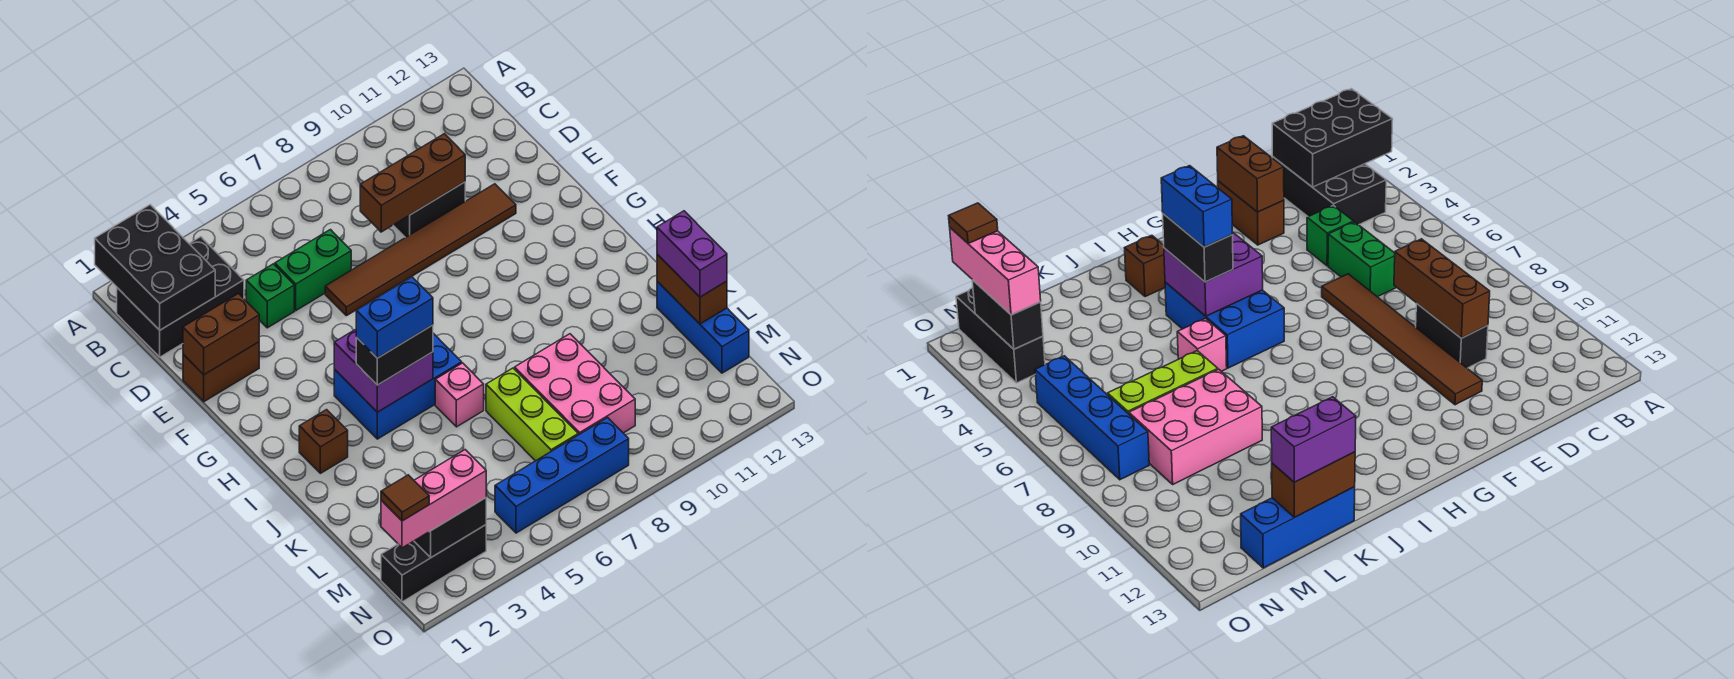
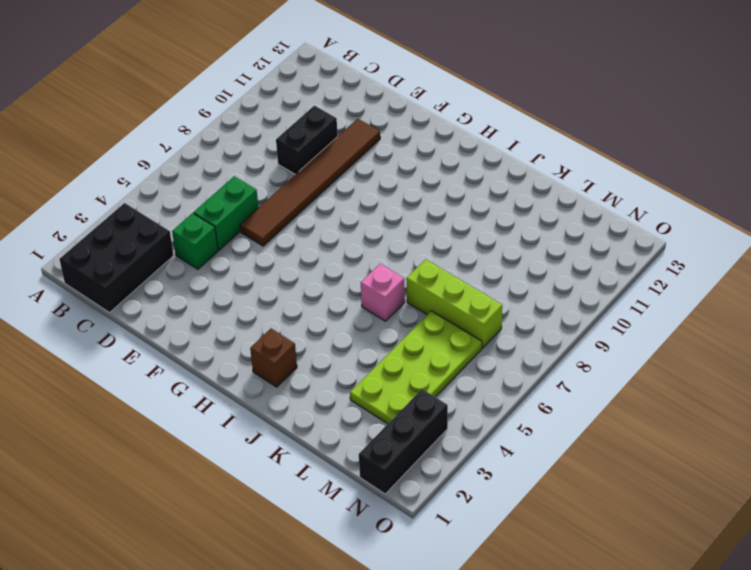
lime 2x4 plate [350,311,482,424] -> none
none -> brown 1x2 brick [183,342,259,402]
none -> blue 2x3 brick [334,333,462,439]
none -> pink 2x3 brick [515,334,635,435]

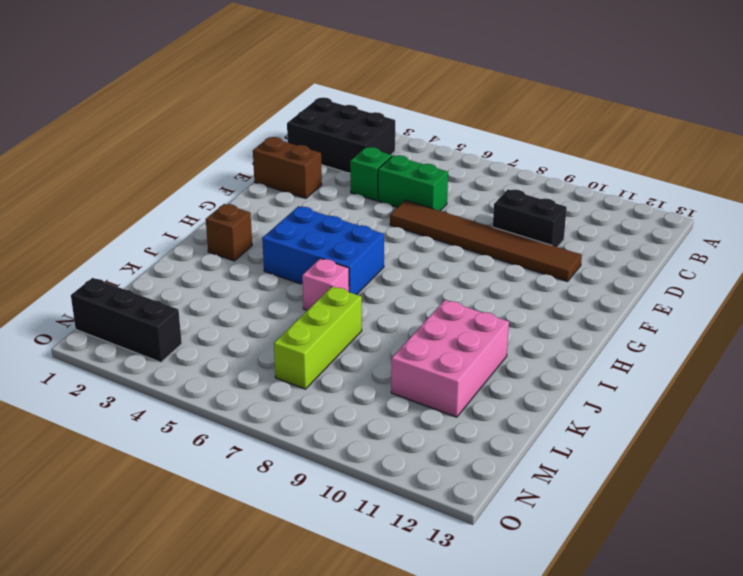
pink 2x3 brick [391,300,509,417] -> pink 2x3 brick moved to [515,334,635,435]
none -> blue 1x3 brick [657,281,749,373]
none -> blue 1x4 brick [495,418,629,533]
none -> black 2x3 brick [95,205,215,330]

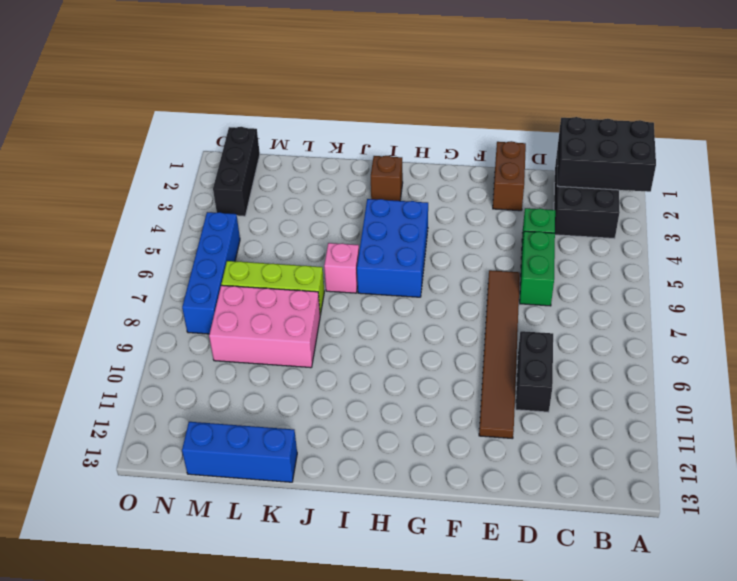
none -> brown 1x3 brick [360,134,465,232]
none -> brown 1x2 brick [183,294,259,375]
none -> purple 2x2 brick [334,329,433,412]

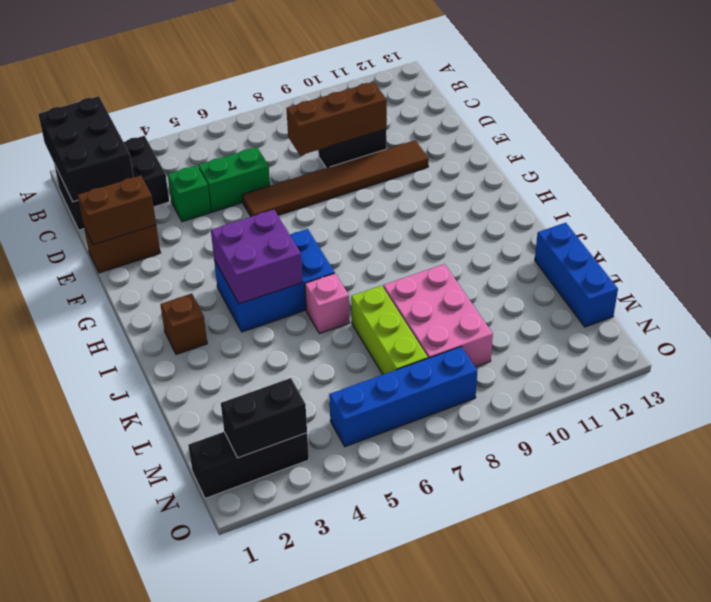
none -> brown 1x2 brick [657,254,727,324]
none -> black 1x2 brick [356,325,433,385]
none -> purple 1x2 brick [657,211,727,297]

